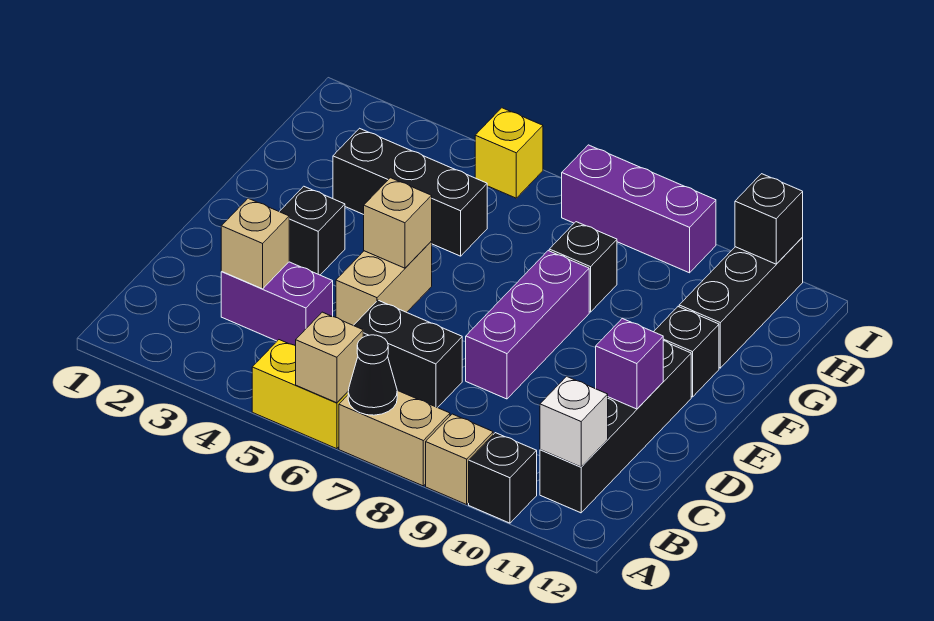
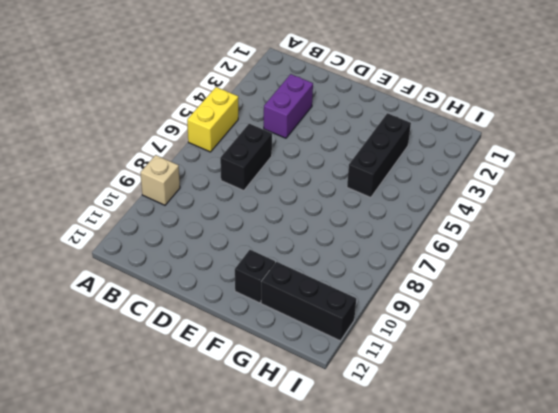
none -> tan 1x2 brick [339,390,450,486]
none -> black 1x1 brick [469,433,537,523]
none -> black 1x4 brick [540,341,691,513]

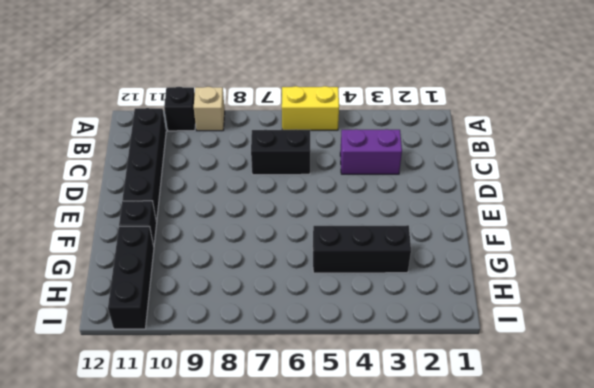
none -> tan 1x2 brick [339,390,450,486]
none -> tan 1x2 brick [336,242,432,325]
none -> purple 1x3 brick [466,251,589,399]

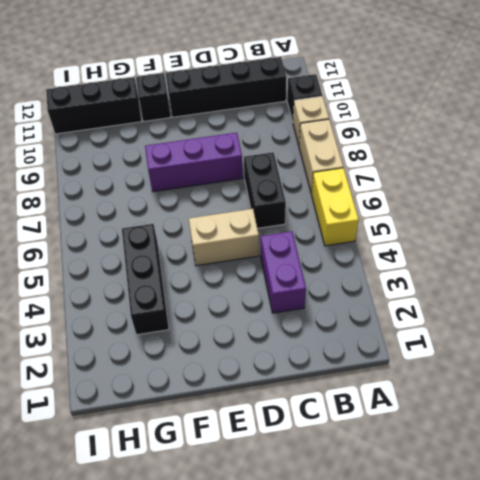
none -> black 1x1 brick [279,186,345,275]
none -> black 1x1 brick [549,222,617,312]
none -> yellow 1x1 brick [475,108,543,198]

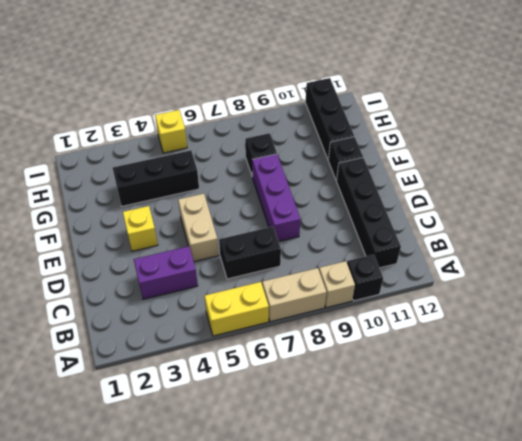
yellow 1x1 brick [123,206,158,251] -> black 1x1 brick [279,186,345,275]
none -> purple 1x3 brick [562,145,716,273]
none -> tan 1x1 brick [296,312,363,403]
none -> black 1x1 cone [348,335,397,415]

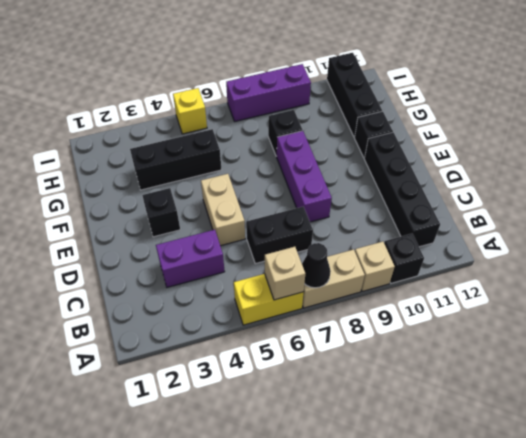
none -> white 1x1 brick [540,376,608,467]
none -> tan 1x1 brick [221,198,289,289]
none -> purple 1x1 brick [596,319,663,409]

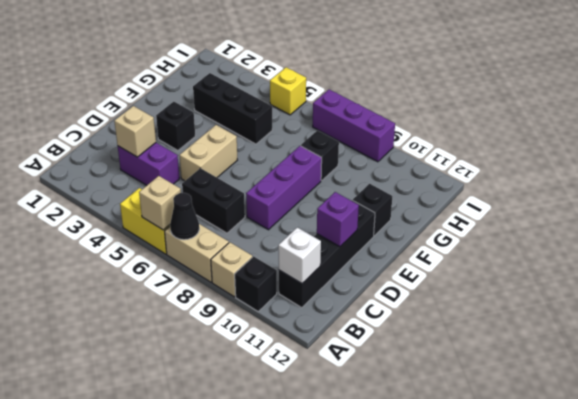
none -> black 1x3 brick [679,237,803,368]
none -> tan 1x1 brick [364,178,432,268]
none -> black 1x1 brick [735,174,803,264]

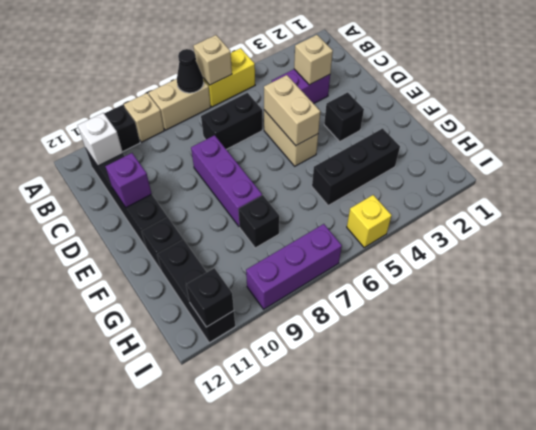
tan 1x2 brick [264,75,320,146] -> tan 1x1 brick [364,178,432,268]

